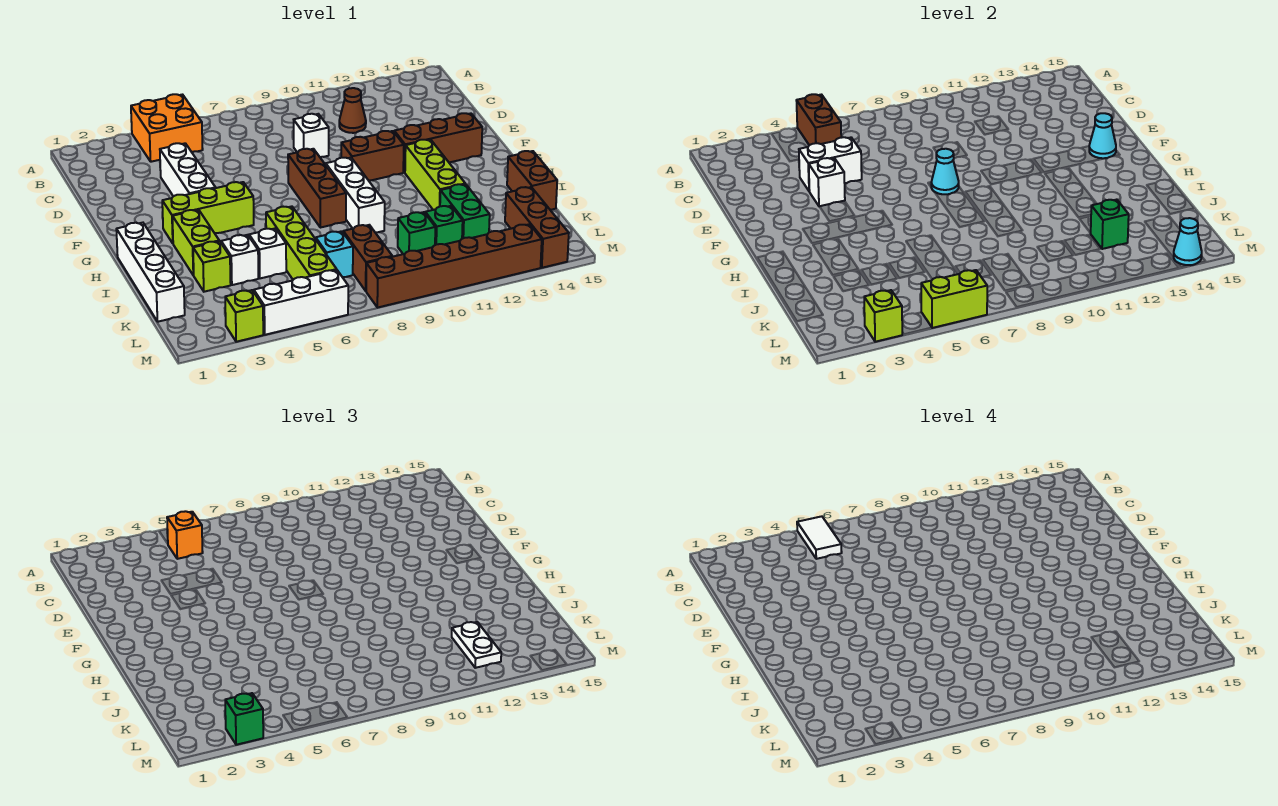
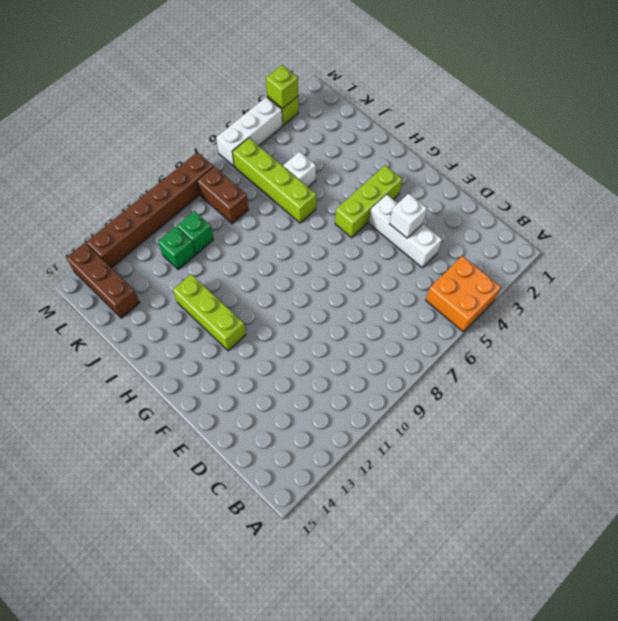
none -> brown 1x1 cone [339,88,366,133]
none -> white 1x1 brick [294,114,329,157]
none -> brown 1x3 brick [288,149,346,228]
none -> brown 1x2 brick [341,131,404,180]

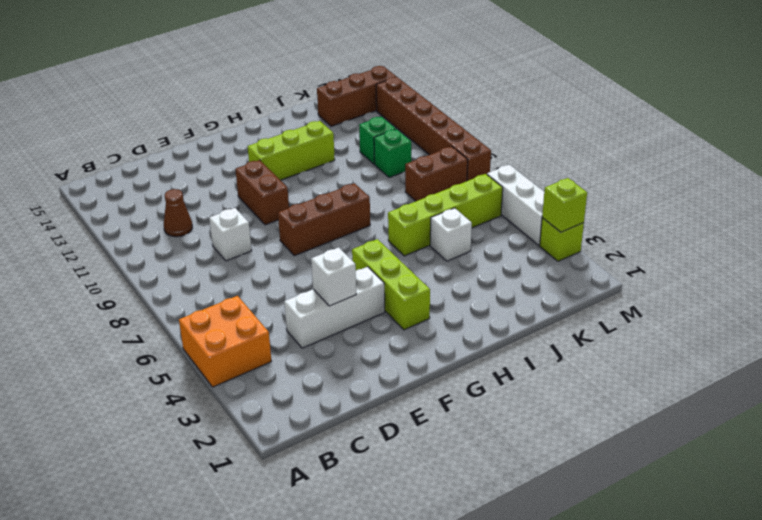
none -> brown 1x3 brick [394,113,482,172]
none -> white 1x3 brick [326,158,385,232]
none -> white 1x4 brick [116,223,185,322]
none -> lime 1x2 brick [172,210,219,275]

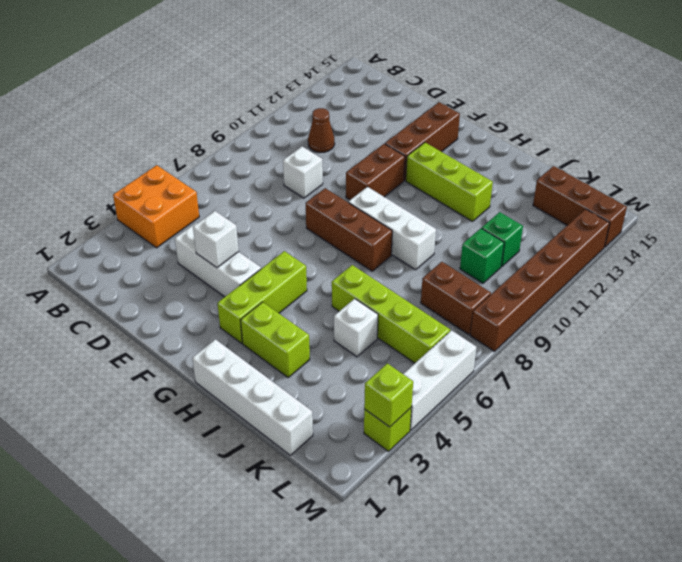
none -> brown 1x2 brick [507,151,557,210]
none -> lime 1x1 brick [193,241,231,292]
none -> white 1x1 brick [221,235,258,285]
none -> green 1x2 brick [440,184,490,239]

